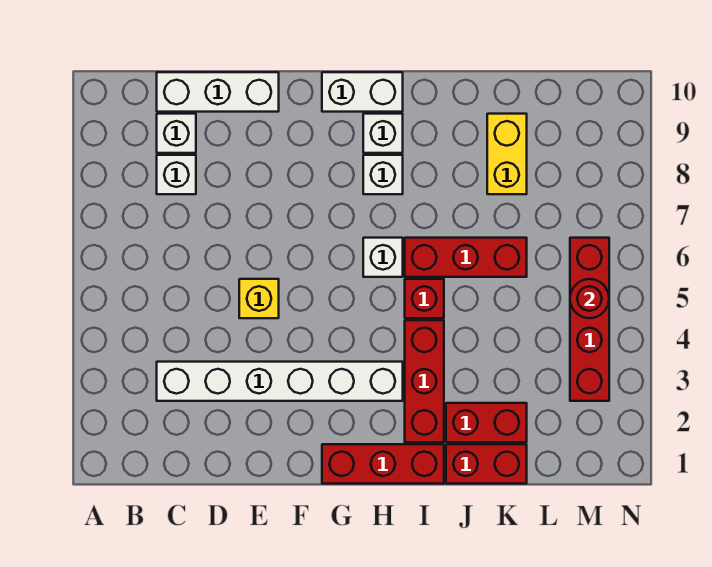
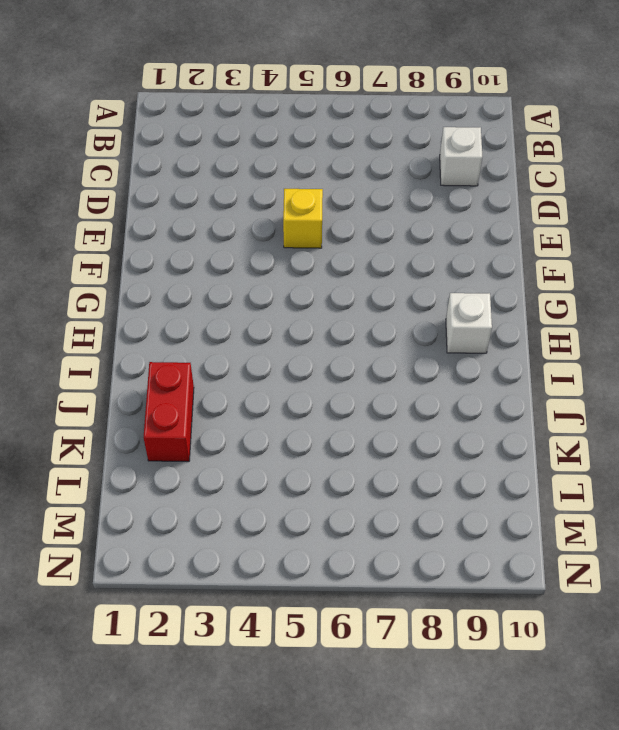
none -> white 1x6 brick [157,362,403,401]
none -> white 1x1 brick [157,155,196,194]
none -> white 1x3 brick [157,72,279,112]

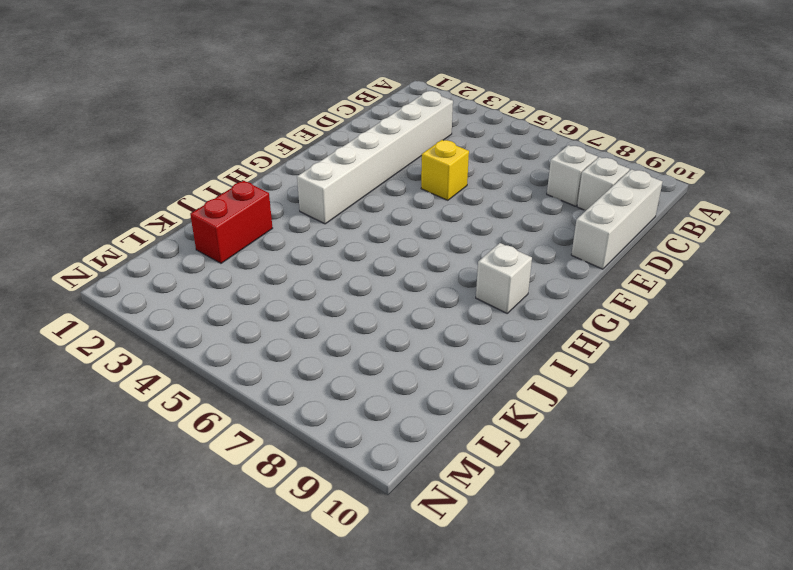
none -> red 1x3 brick [322,444,444,484]
none -> white 1x2 brick [322,72,403,112]
none -> white 1x1 brick [363,238,403,277]

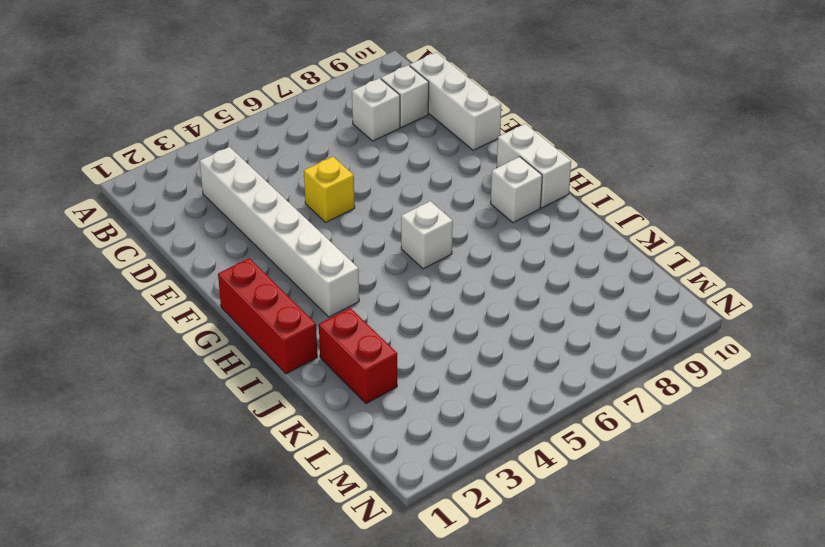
none -> white 1x1 brick [363,155,403,194]
none -> red 1x3 brick [405,320,444,442]
none -> red 1x1 brick [405,279,444,318]

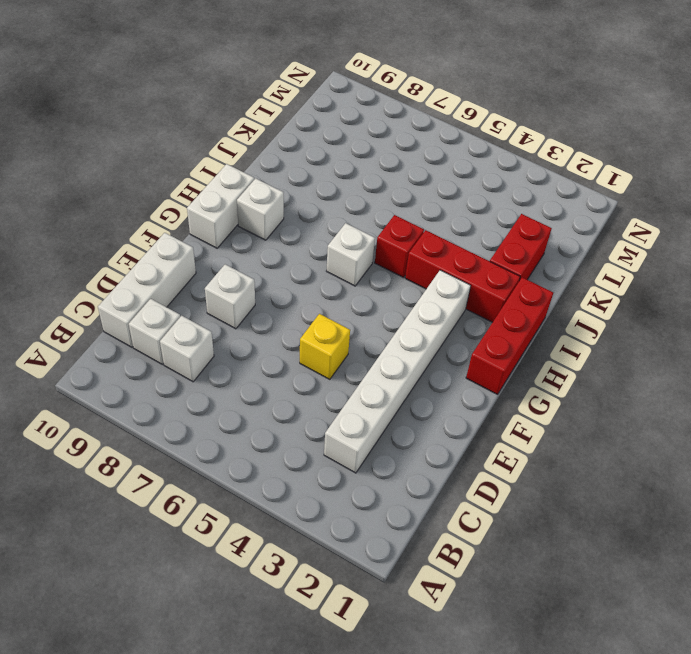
white 1x1 brick [205,264,255,329] -> white 1x1 brick moved to [363,155,403,194]
none -> red 1x3 brick [405,238,527,277]
none -> red 1x2 brick [446,444,527,484]
none -> yellow 1x2 brick [487,114,527,194]

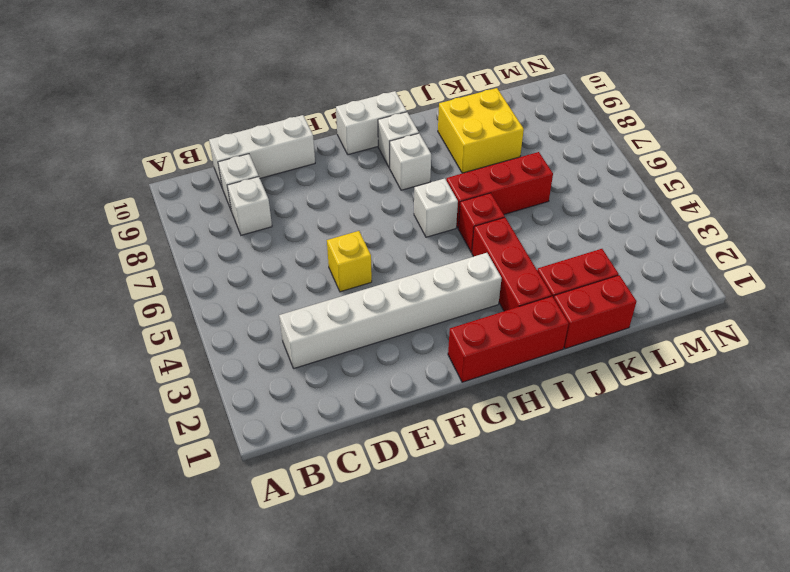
yellow 2x2 brick [438,88,524,173] -> yellow 1x2 brick [487,114,527,194]
none -> red 1x4 brick [570,238,609,401]
none -> red 1x1 round brick [570,279,609,318]

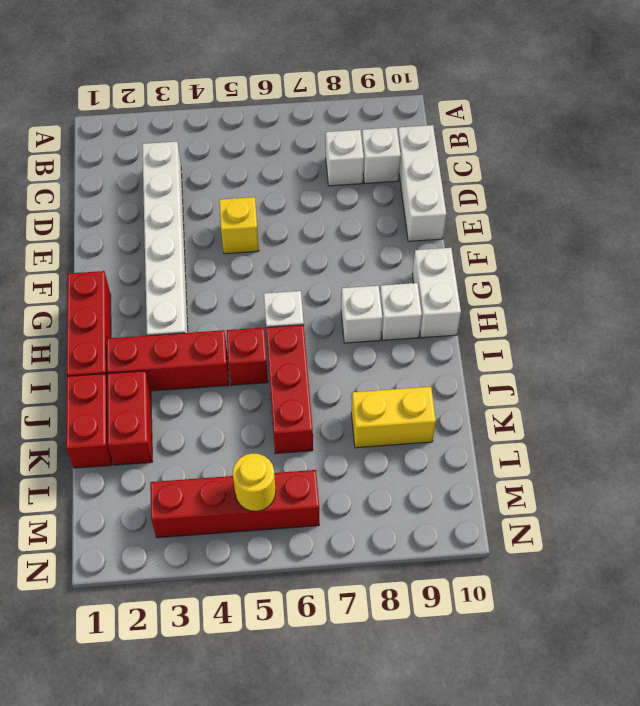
yellow 1x1 round brick [233,453,276,511] -> red 1x1 round brick [570,279,609,318]

